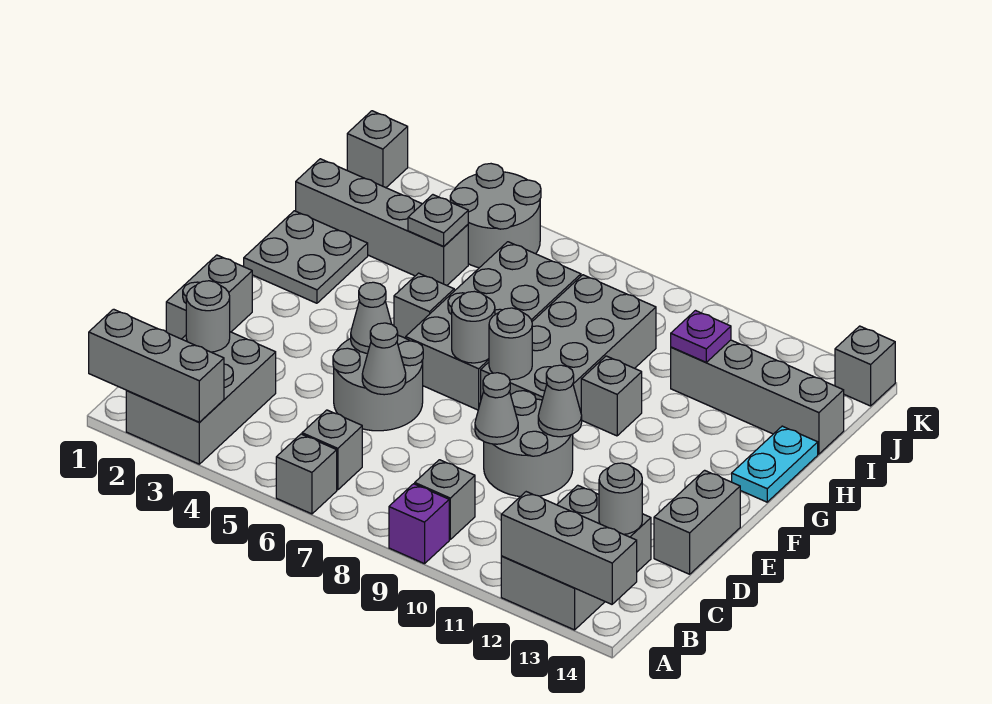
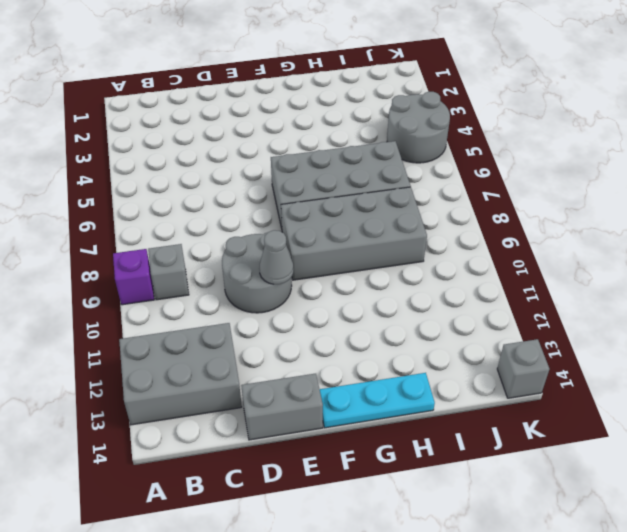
cyan 1x3 plate [320,373,435,428] -> cyan 1x2 plate [732,426,818,502]
none -> grey 2x3 brick [126,332,276,464]
none -> grey 1x1 brick [276,434,337,514]
none -> grey 1x1 brick [302,410,362,490]
none -> grey 1x2 brick [166,255,252,339]

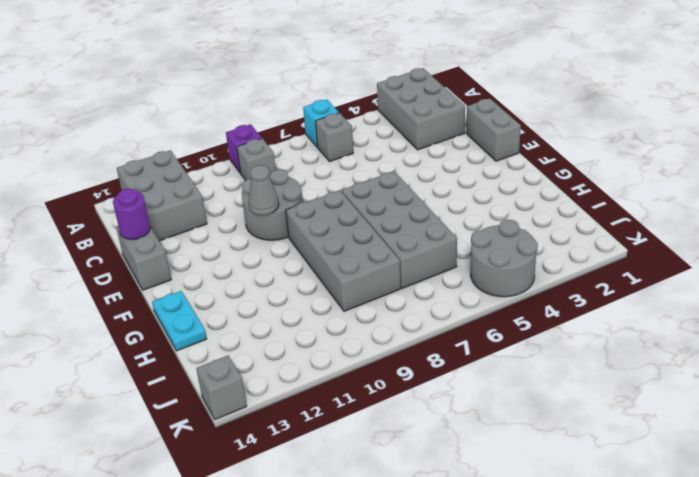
cyan 1x1 brick [303,100,339,147] -> grey 1x1 brick [276,434,337,514]
purple 1x1 round brick [113,189,150,239] -> none
none -> grey 2x2 round brick [333,335,423,431]
none -> grey 2x2 plate [244,211,368,303]
none -> grey 1x1 brick [394,273,454,338]
none -> grey 1x1 brick [581,356,642,436]

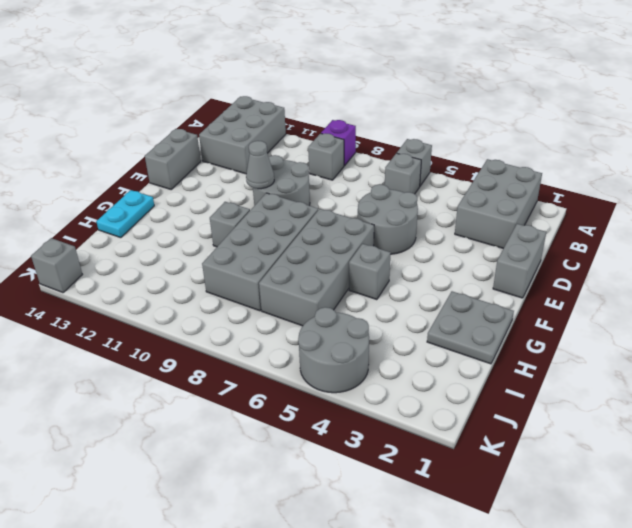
none -> grey 1x4 brick [296,159,468,285]
none -> grey 1x4 brick [671,340,844,454]
none -> grey 1x1 brick [347,111,408,188]
none -> grey 1x3 brick [89,309,224,422]

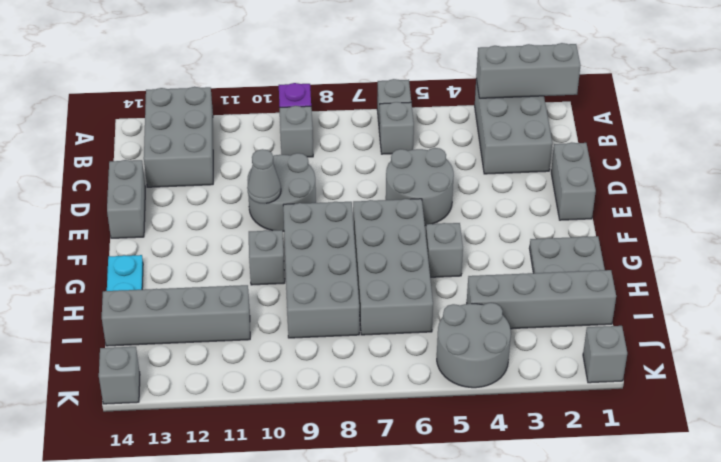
none -> grey 1x3 brick [501,492,637,604]
none -> grey 1x1 round brick [186,281,230,352]
none -> grey 1x1 round brick [599,463,642,534]
none -> grey 1x1 cone [362,323,406,395]

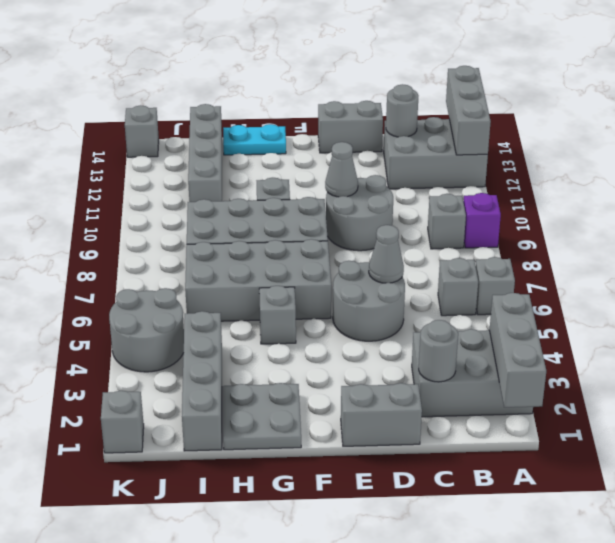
none -> grey 1x1 cone [475,373,518,444]
none -> grey 1x1 cone [351,282,392,353]
none -> grey 1x1 round brick [452,291,495,363]
none -> grey 1x1 round brick [489,308,532,380]

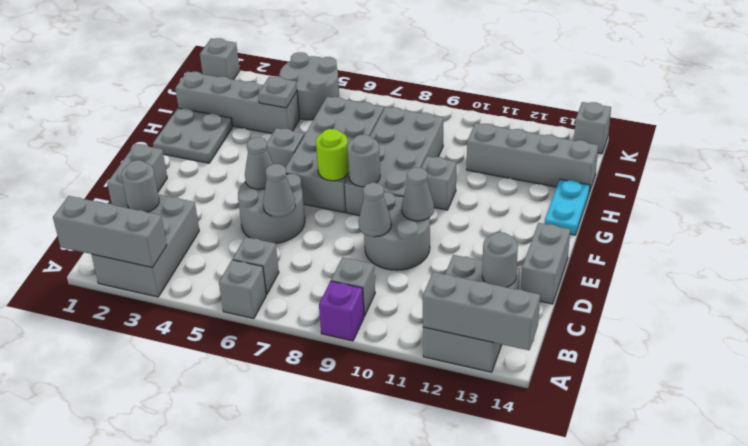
lime 1x1 round brick [316,129,349,181] -> grey 1x1 round brick [452,291,495,363]
none -> purple 1x1 plate [671,311,731,362]

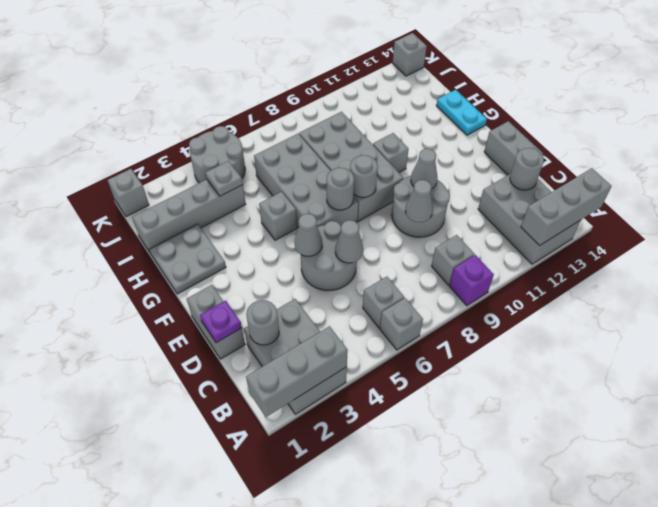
purple 1x1 plate [200,301,242,343] -> purple 1x1 plate moved to [671,311,731,362]
none -> grey 1x4 brick [671,340,844,454]

